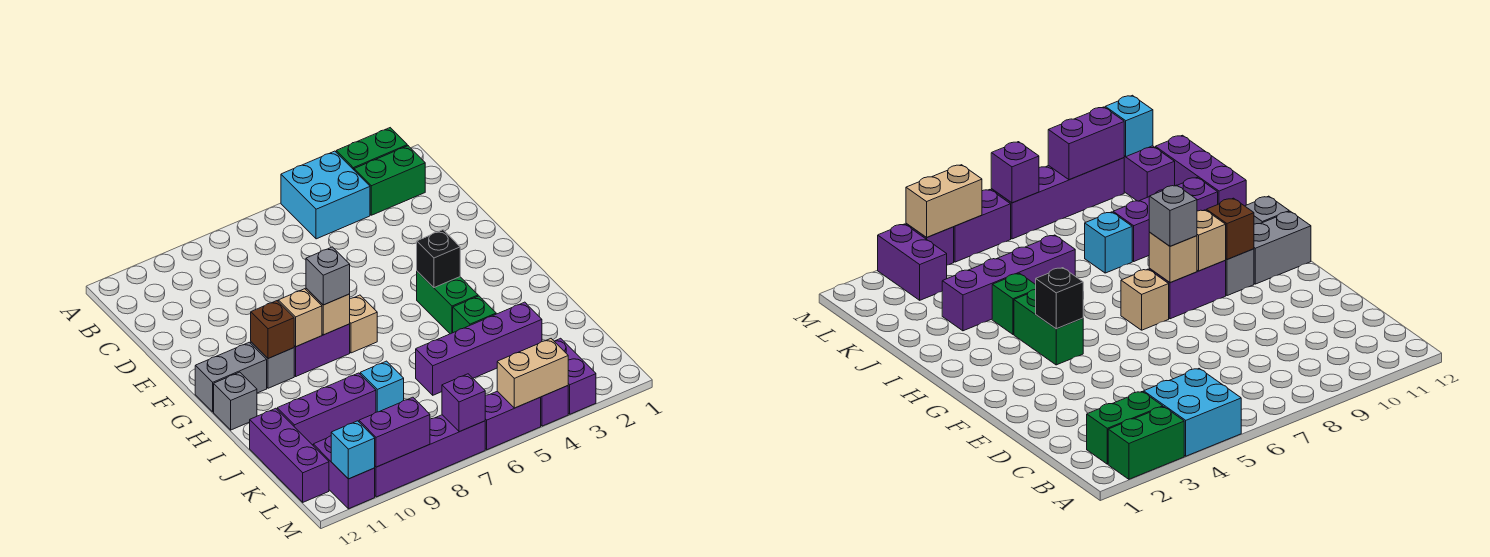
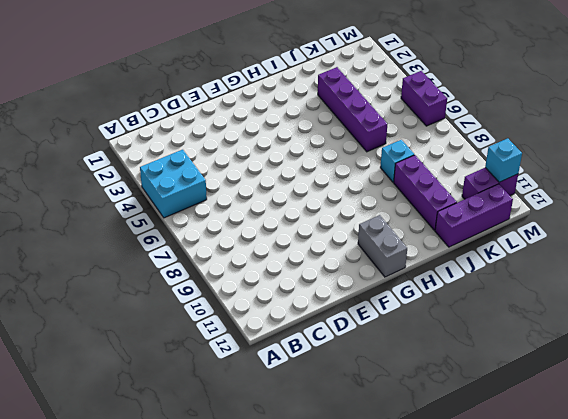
none -> green 1x2 brick [336,128,407,170]
none -> green 1x2 brick [354,146,425,215]
none -> green 1x2 brick [417,271,478,334]

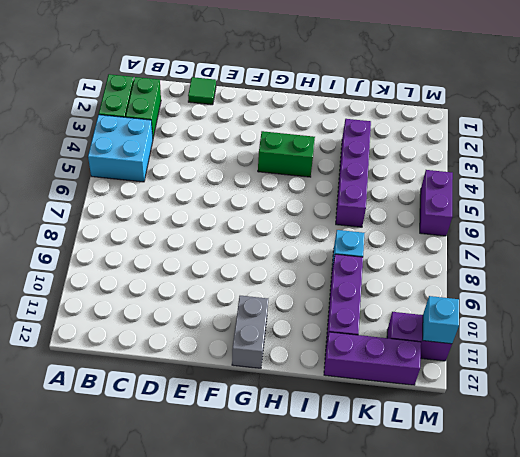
green 1x1 tile [188,77,216,105] -> none
none -> tan 1x1 brick [350,295,377,353]
none -> purple 1x2 brick [294,324,350,376]
none -> grey 1x1 brick [251,342,294,388]

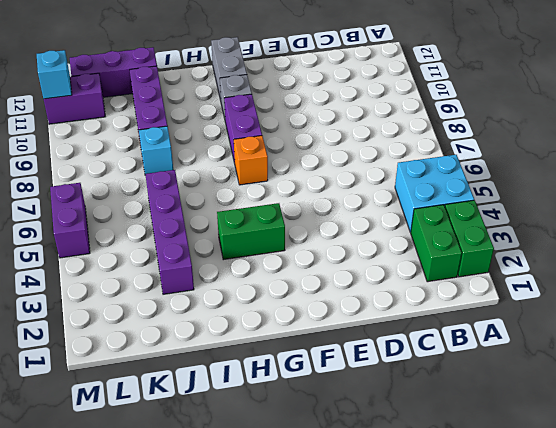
orange 1x1 brick [234,136,268,185] -> tan 1x1 brick [350,295,377,353]
none -> grey 1x1 brick [214,372,257,430]
none -> green 1x1 brick [453,296,496,333]
none -> purple 1x2 brick [554,338,596,414]

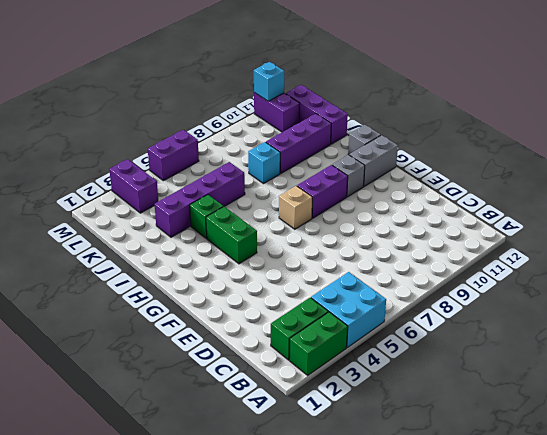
none -> purple 1x1 brick [541,386,568,426]
none -> purple 1x4 brick [375,415,485,497]
none -> black 1x1 brick [417,230,460,288]

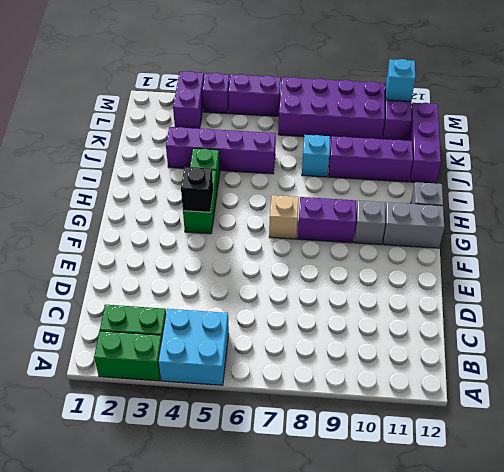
purple 2x4 brick [278,77,385,139] -> purple 1x4 brick [375,415,485,497]
none -> tan 1x1 brick [306,288,350,335]
none -> tan 1x1 brick [278,289,322,347]
none -> brown 1x1 brick [251,301,294,359]

